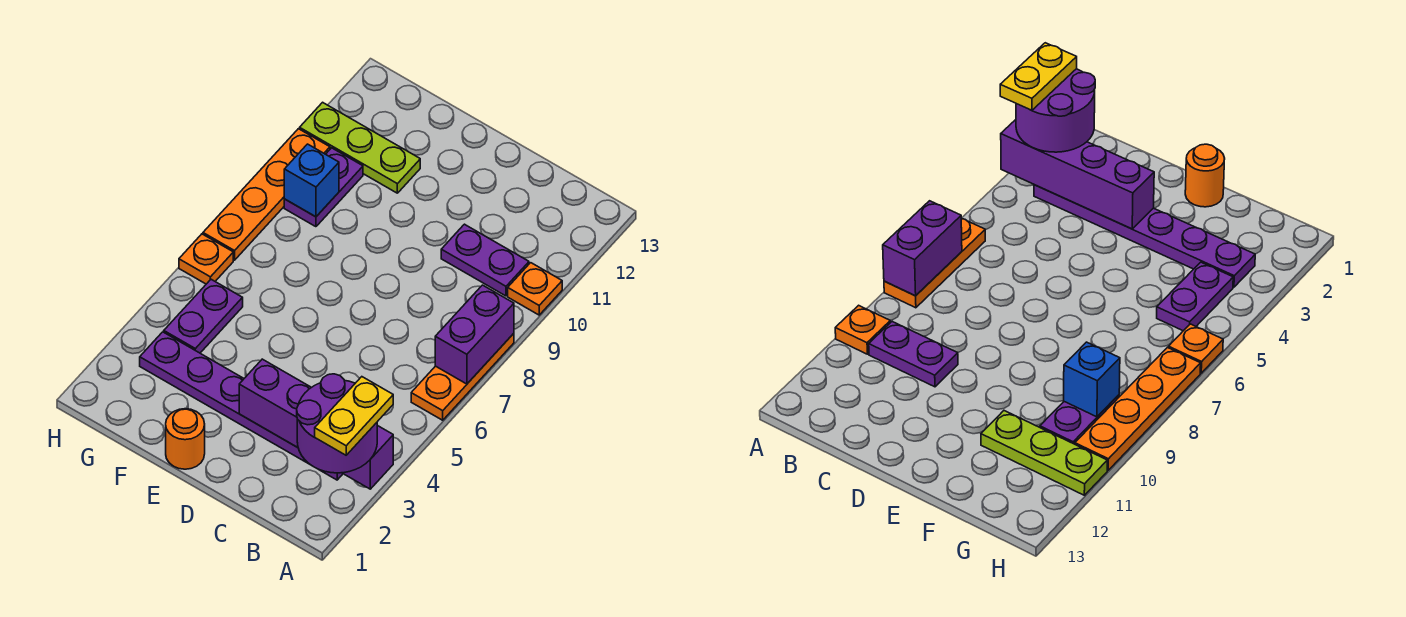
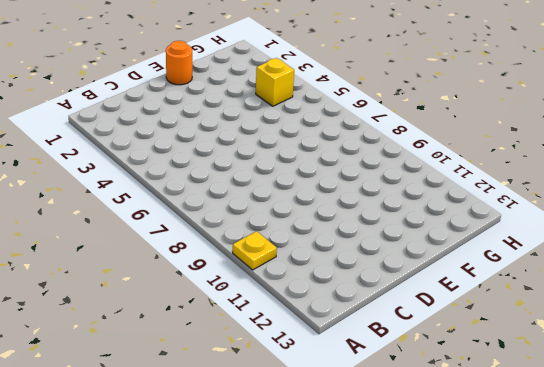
yellow 1x1 plate [233,231,277,270] -> orange 1x1 plate [508,263,562,315]
yellow 1x1 brick [256,58,294,106] -> purple 1x2 plate [164,279,243,353]
none -> orange 1x3 plate [411,333,514,420]
none -> purple 1x6 plate [140,332,343,480]
none -> purple 1x2 plate [441,224,529,296]

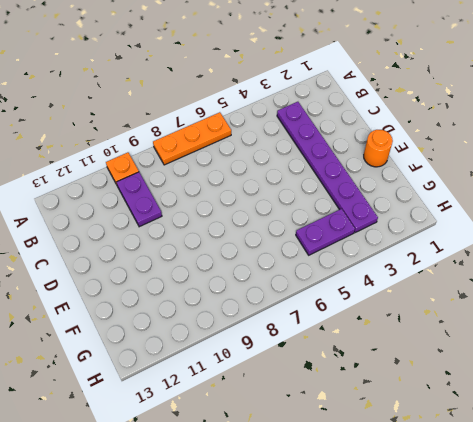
none -> lime 1x3 plate [300,102,420,193]
none -> purple 1x2 plate [284,148,363,227]
none -> orange 1x1 plate [179,234,233,284]

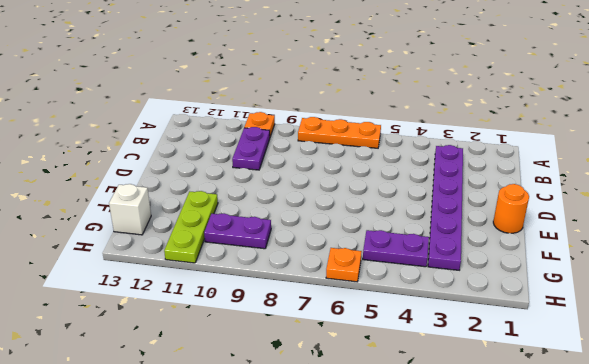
white 1x1 brick [109,184,151,235] -> none
none -> orange 1x4 plate [203,129,330,260]
none -> purple 1x4 brick [239,359,393,489]
none -> purple 1x2 brick [435,285,514,384]

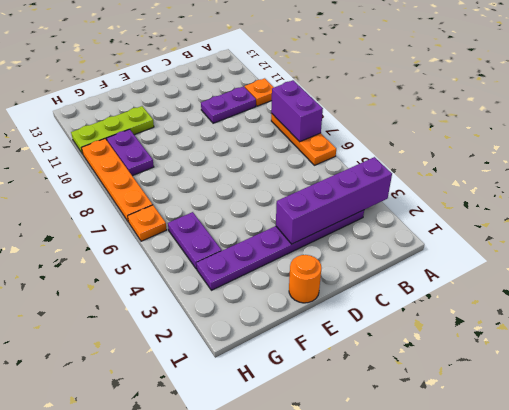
none -> blue 1x1 brick [284,144,339,217]
none -> purple 2x2 round brick [297,374,377,473]
none -> yellow 1x2 plate [315,377,393,455]

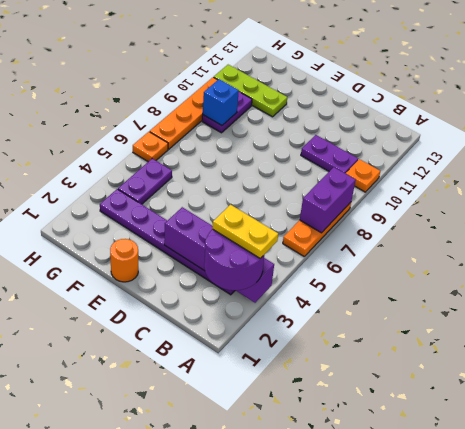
yellow 1x2 plate [212,205,278,258] -> yellow 1x2 plate turned to [315,377,393,455]

